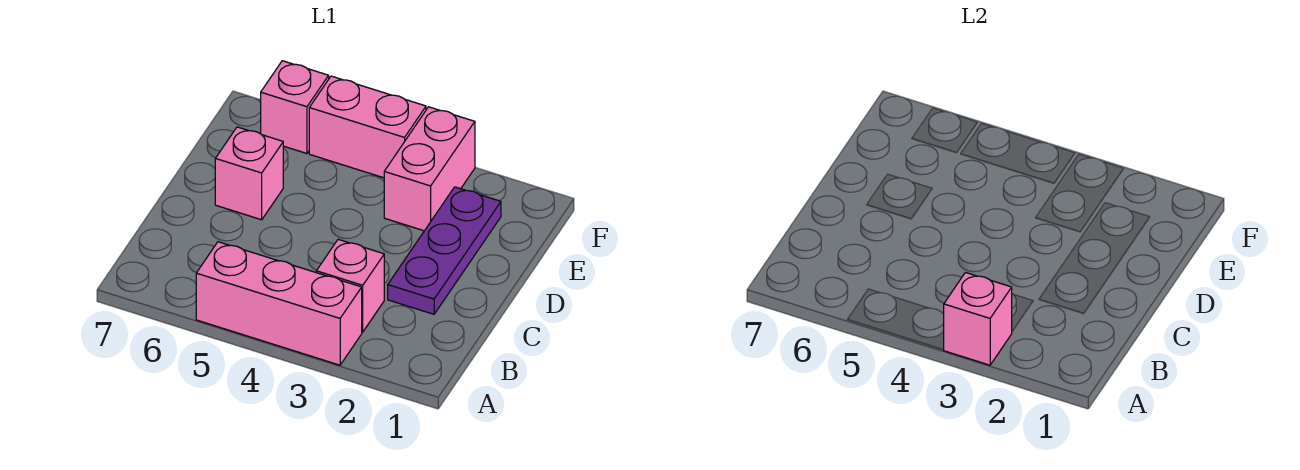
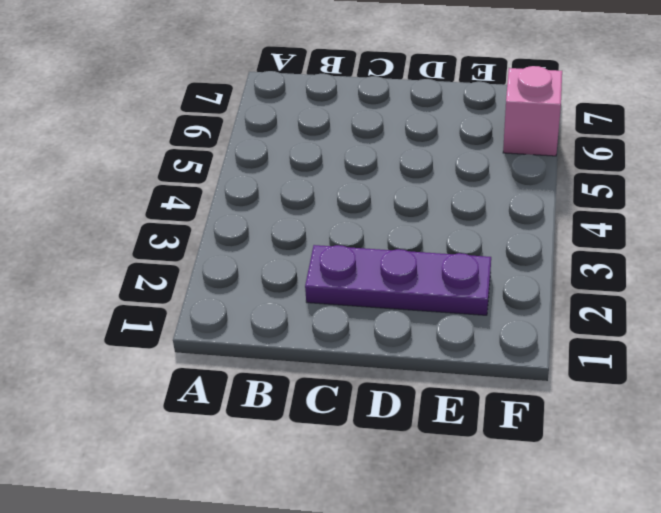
none -> pink 1x3 brick [196,242,362,365]
none -> pink 1x1 brick [316,239,384,332]

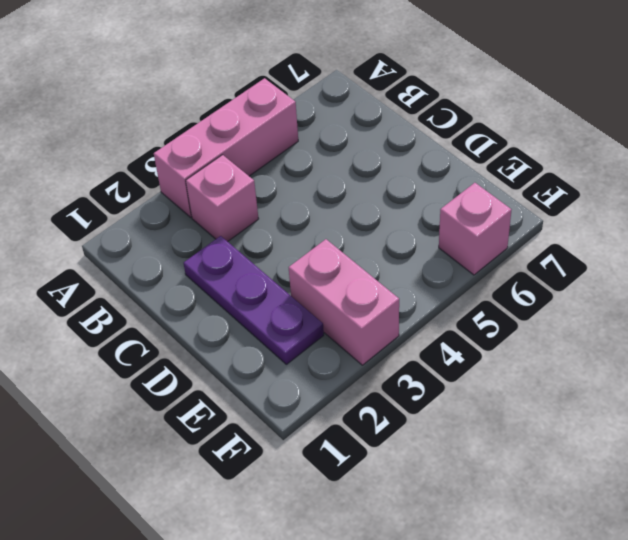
none -> pink 1x1 brick [215,127,283,220]
none -> pink 1x2 brick [309,76,426,178]

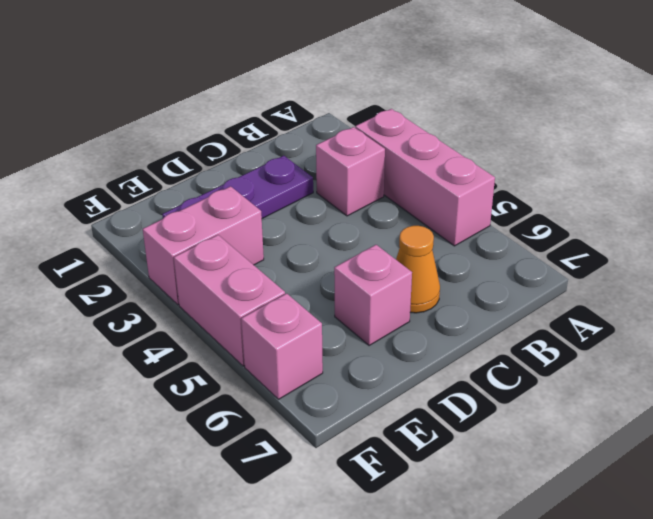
orange 1x1 cone [396,226,440,313] -> none
none -> pink 1x1 brick [944,273,1012,365]

